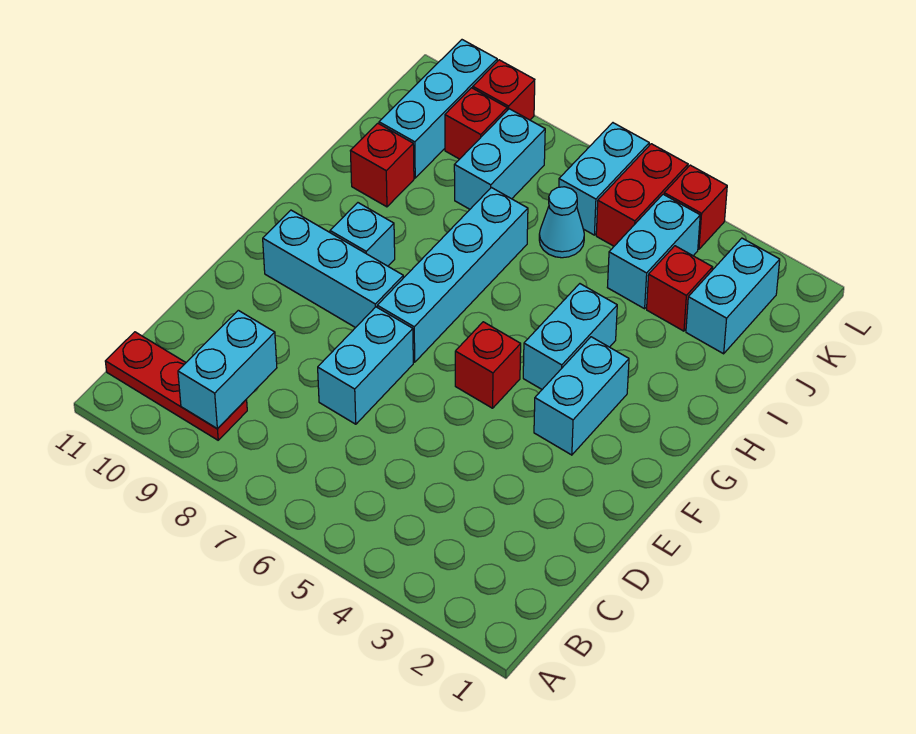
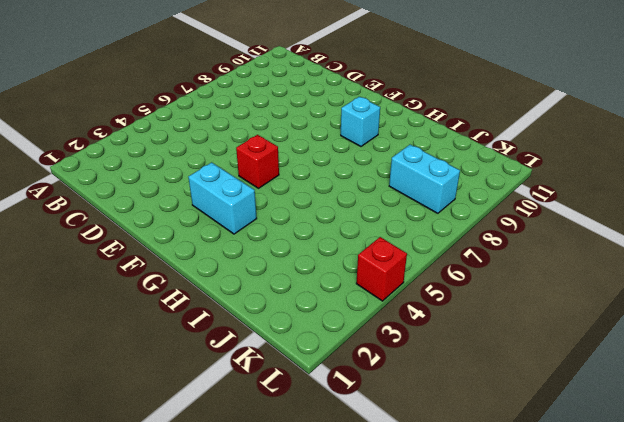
none -> red 1x3 plate [105,332,247,440]
none -> cyan 1x2 brick [318,307,413,424]
none -> cyan 1x4 brick [377,188,528,362]

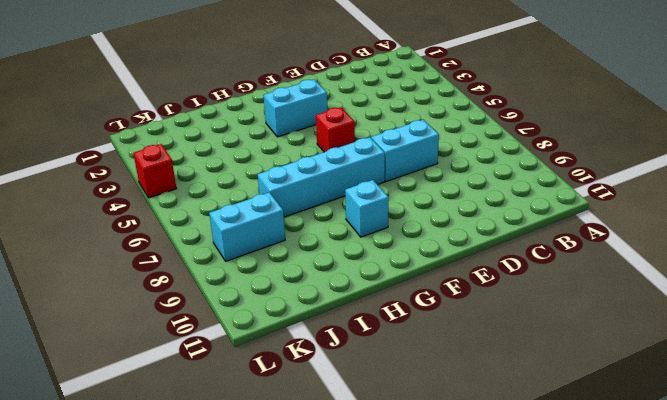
none -> red 1x3 plate [105,332,247,440]
none -> cyan 1x3 brick [263,210,403,328]
none -> cyan 1x2 brick [523,284,617,389]

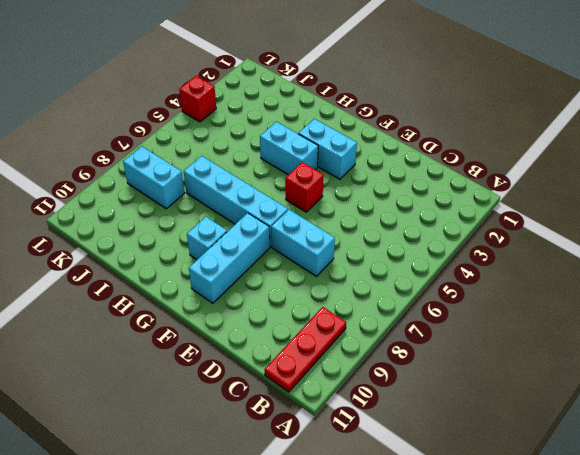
none -> red 1x1 brick [351,123,414,207]
none -> cyan 1x2 brick [686,238,780,354]
none -> red 1x1 brick [647,246,713,331]

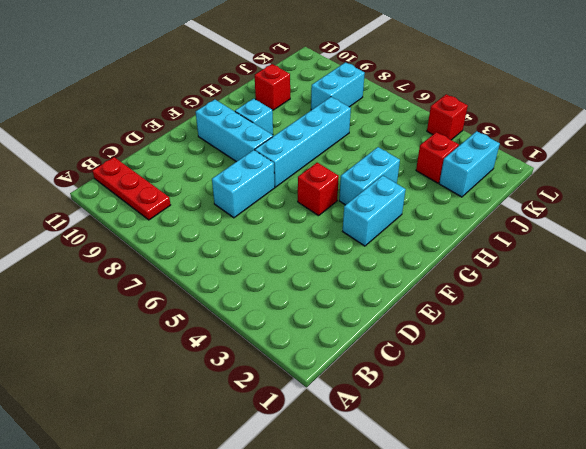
none -> cyan 1x2 brick [607,194,700,309]
none -> cyan 1x1 cone [539,187,584,258]
none -> cyan 1x3 brick [379,40,497,178]

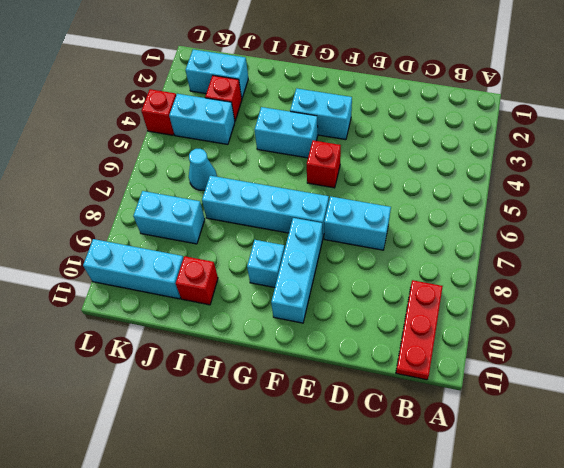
none -> red 1x2 brick [596,144,688,246]
none -> cyan 1x2 brick [559,123,649,235]
none -> red 1x1 brick [445,88,507,159]

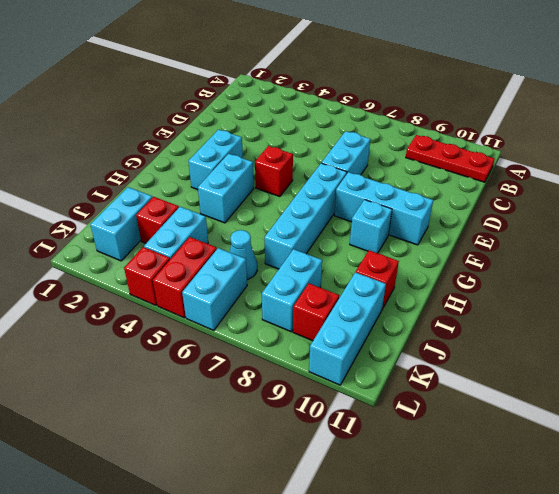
none -> red 1x1 brick [473,60,535,120]
none -> cyan 1x2 brick [178,310,277,428]

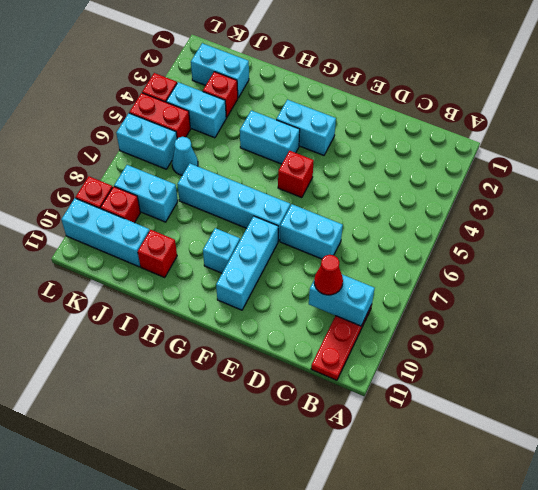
red 1x1 cone [314,255,343,295] -> none

